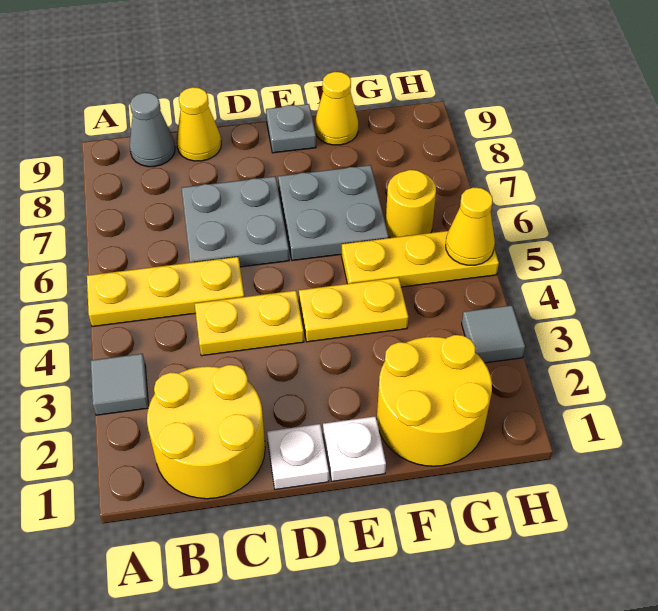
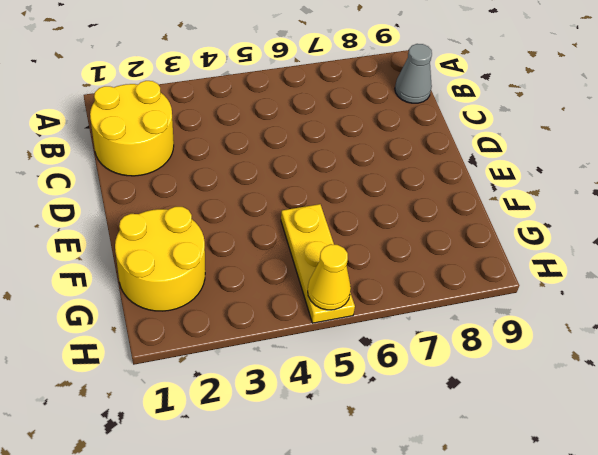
none -> grey 1x1 tile [91,354,149,415]
none -> yellow 1x3 plate [87,257,244,327]
none -> yellow 1x2 plate [195,291,304,356]

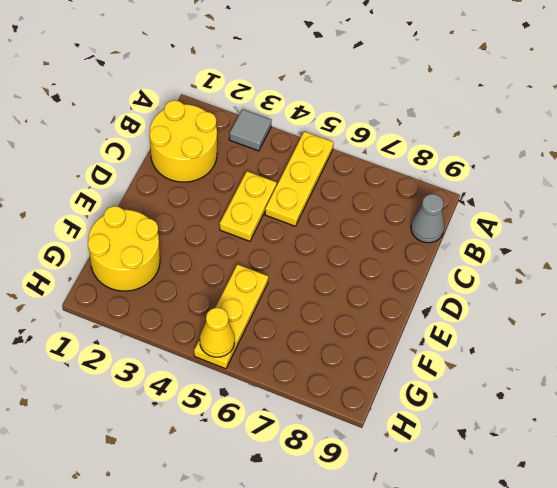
none -> grey 2x2 plate [182,176,289,267]
none -> yellow 1x1 cone [176,87,221,161]
none -> white 1x1 plate [267,424,329,490]

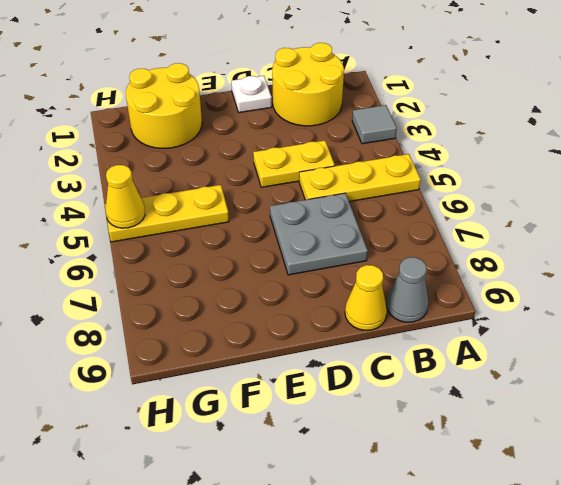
none -> white 1x1 plate [323,416,386,481]
none -> yellow 1x2 plate [299,277,408,342]
none -> grey 2x2 plate [278,165,389,261]

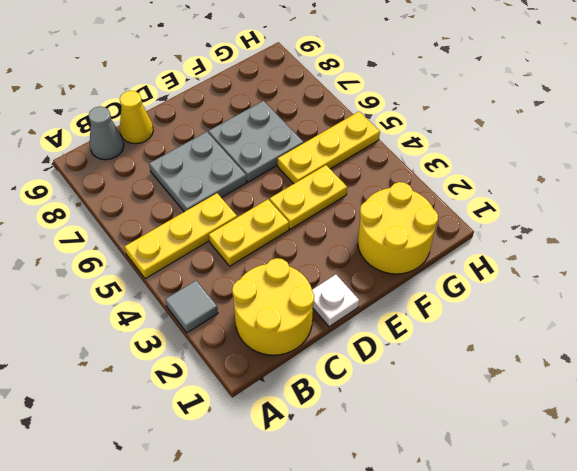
none -> white 1x1 plate [323,416,386,481]
none -> grey 1x1 plate [266,104,316,153]
none -> yellow 1x1 cone [315,72,358,145]

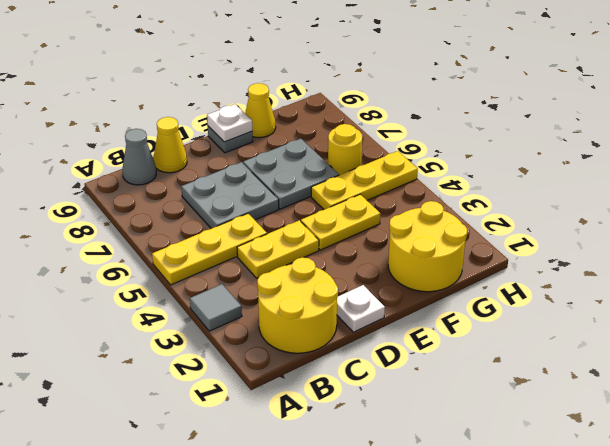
white 1x1 plate [207,104,252,142] -> white 1x1 plate moved to [323,416,386,481]
none -> grey 1x1 tile [462,305,525,363]
none -> yellow 1x1 cone [446,187,495,265]

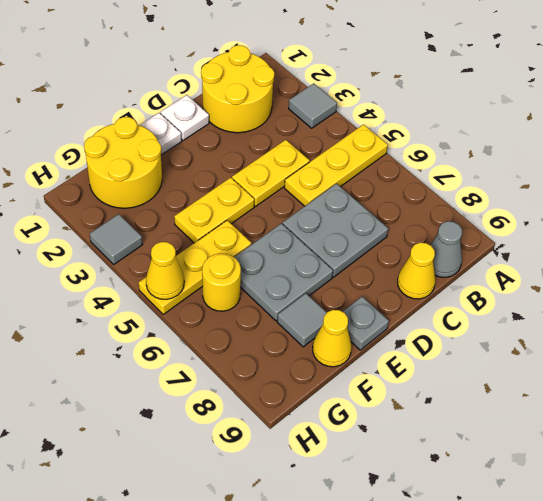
grey 1x1 tile [277,293,327,347] -> none

